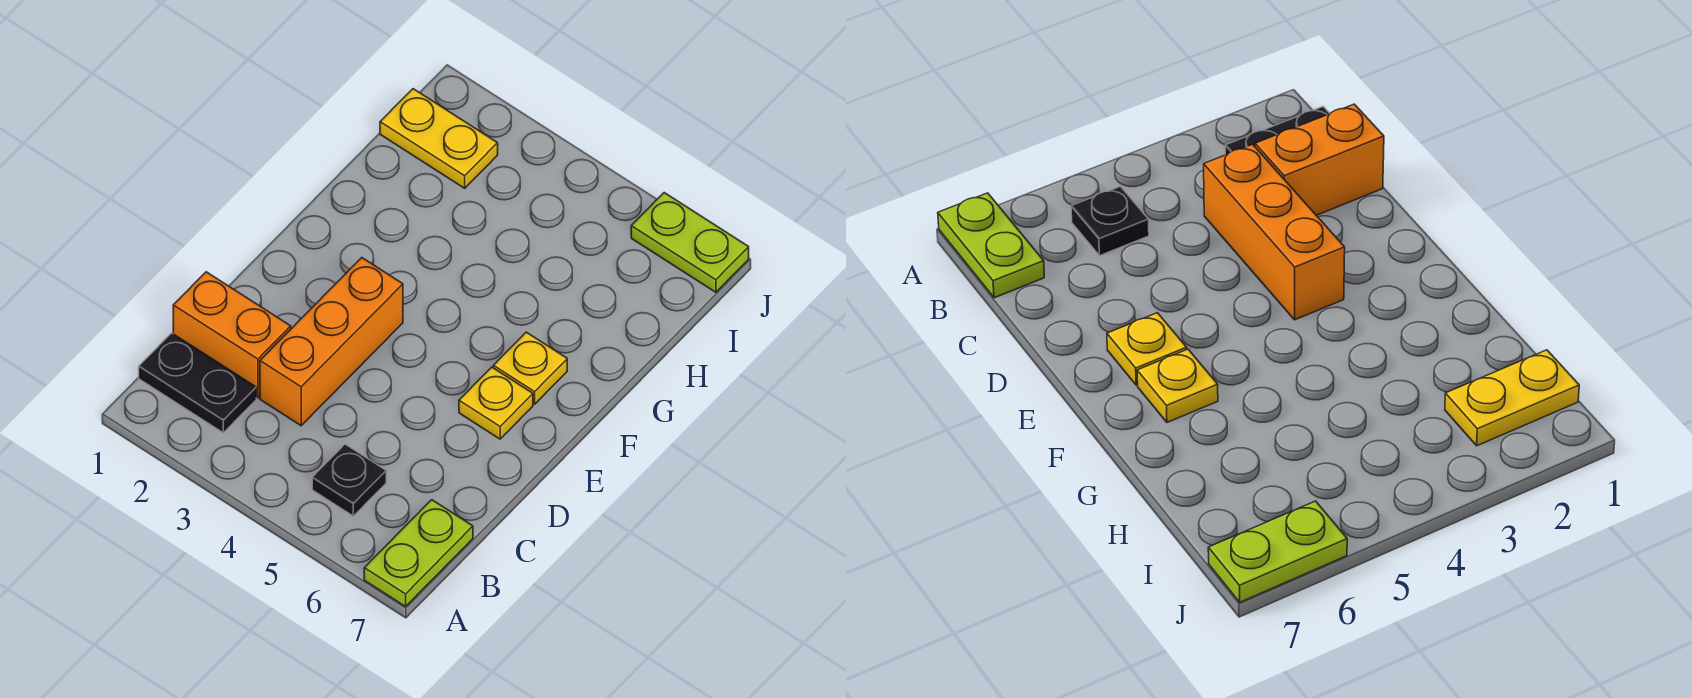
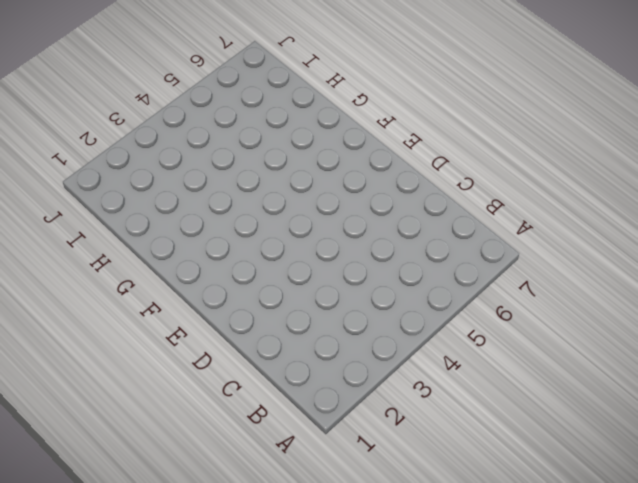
none -> lime 1x2 plate [364,500,473,607]
none -> black 1x2 plate [139,333,256,433]

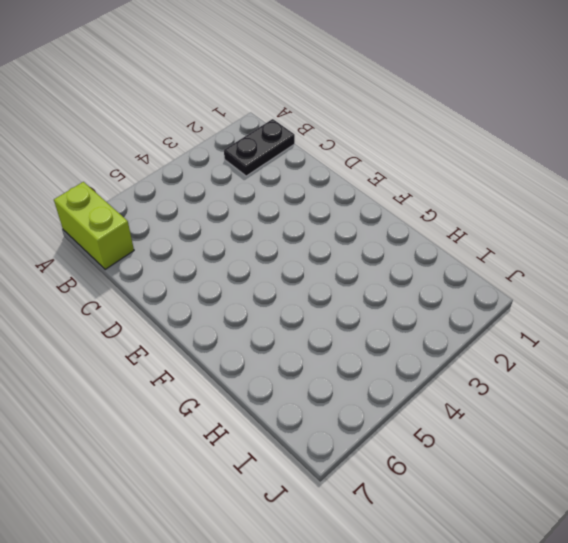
lime 1x2 brick [54,182,134,270] -> lime 1x2 plate [364,500,473,607]
none -> black 1x1 plate [312,444,386,516]
none -> orange 1x2 brick [173,272,291,398]

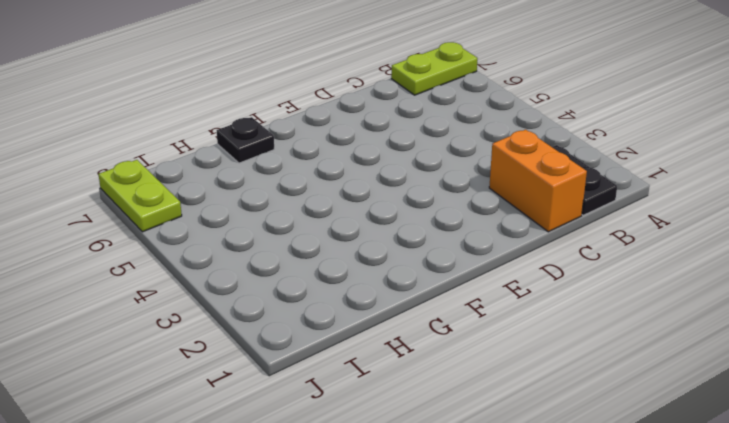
black 1x1 plate [217,117,274,163] -> black 1x1 plate moved to [312,444,386,516]
none -> orange 1x3 brick [260,258,403,426]
none -> yellow 1x1 plate [459,367,533,439]

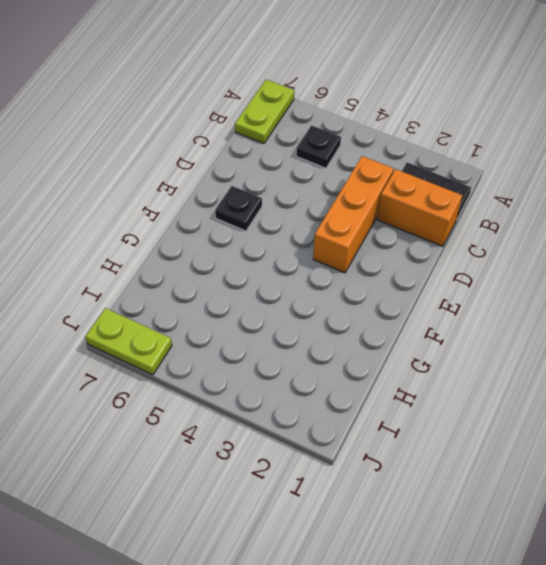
black 1x1 plate [215,186,262,231] -> yellow 1x1 plate [459,367,533,439]
none -> yellow 1x1 plate [493,332,567,404]
none -> yellow 1x2 plate [380,89,498,188]

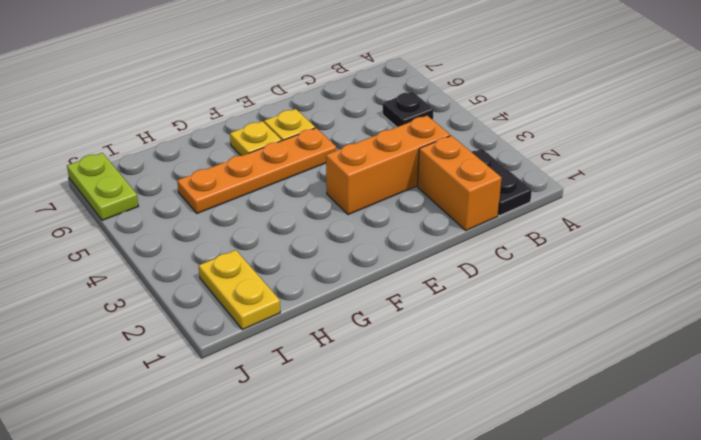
orange 1x4 plate [177,128,336,213] -> none
none -> lime 1x2 plate [364,500,473,607]

